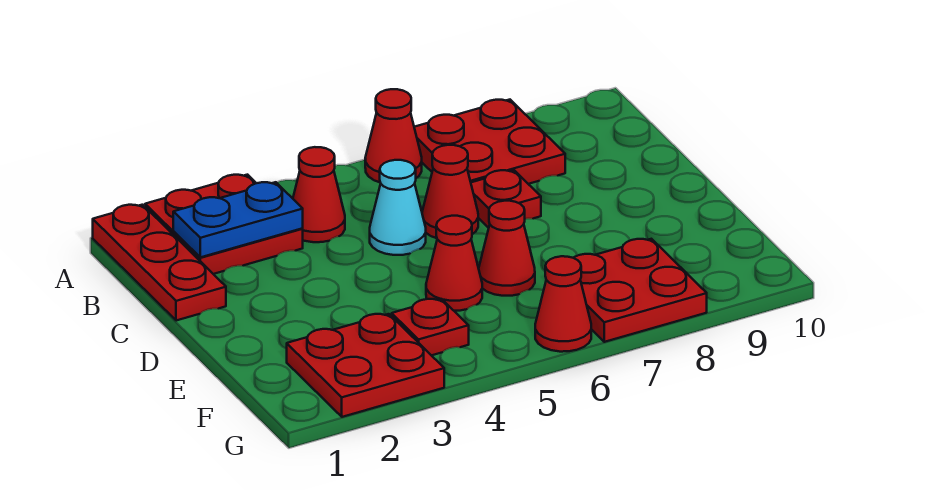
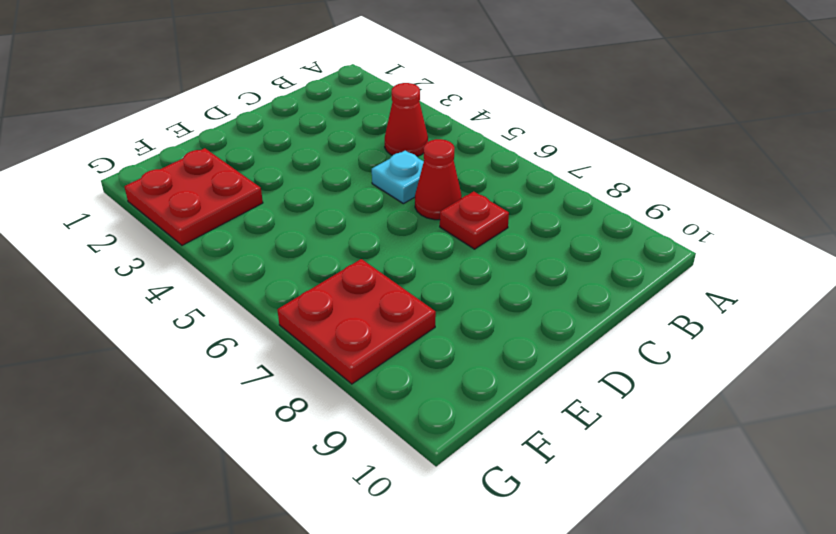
cyan 1x1 plate [372,150,424,204] -> cyan 1x1 cone [370,160,426,255]
none -> red 1x3 plate [93,205,226,321]
none -> red 2x2 plate [145,175,303,274]
none -> red 1x1 cone [365,89,422,182]

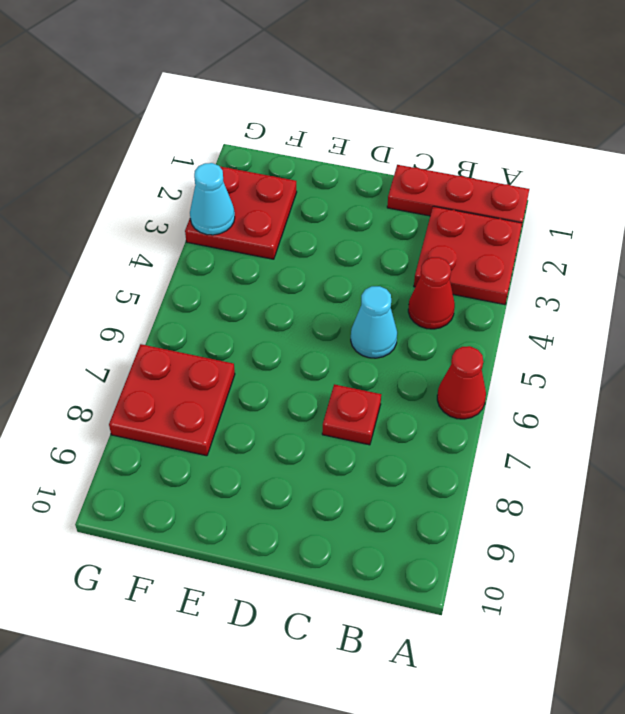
cyan 1x1 cone [190,163,235,235] -> none
none -> red 2x2 plate [414,100,565,184]
none -> red 1x1 cone [422,145,478,238]
none -> red 1x1 cone [426,216,482,311]

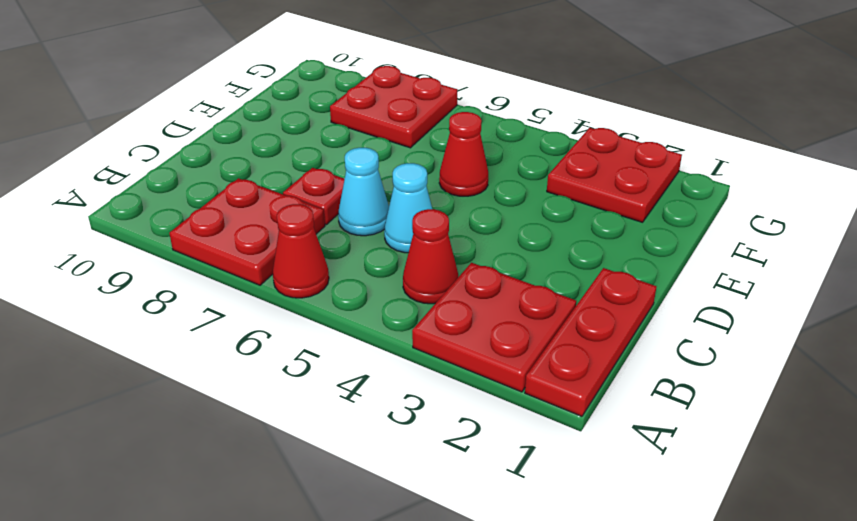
cyan 1x1 cone [338,148,389,236] -> red 1x1 cone [422,145,478,238]
none -> red 1x1 cone [479,201,535,296]
none -> red 1x1 plate [392,299,469,355]
none -> red 1x1 cone [535,256,591,352]

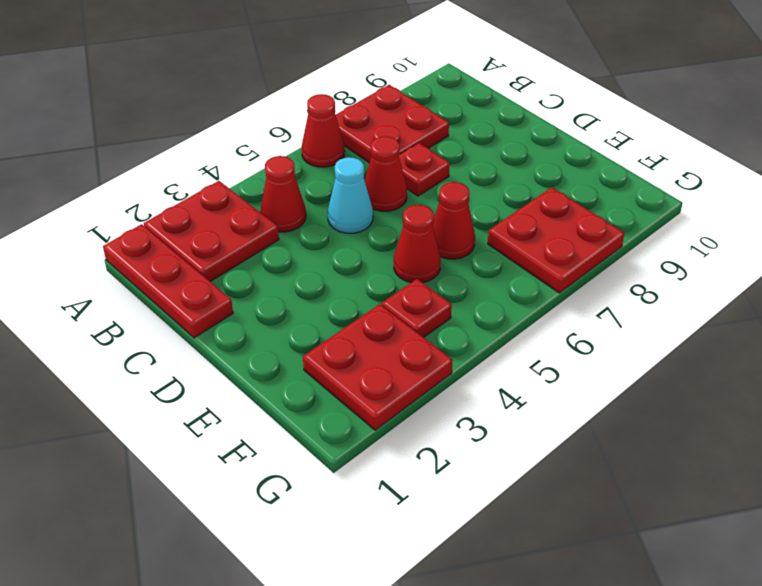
none -> red 1x1 cone [535,256,591,352]
none -> blue 1x2 plate [173,182,303,257]

